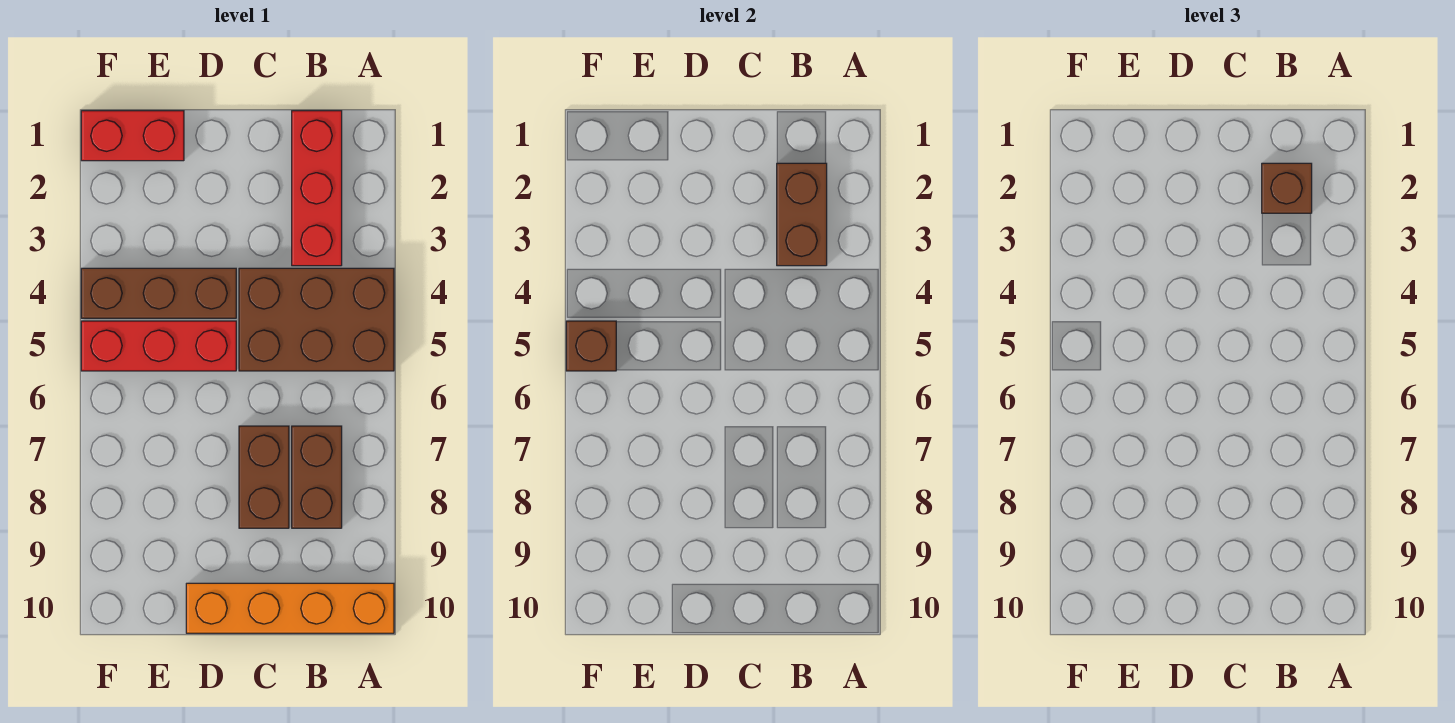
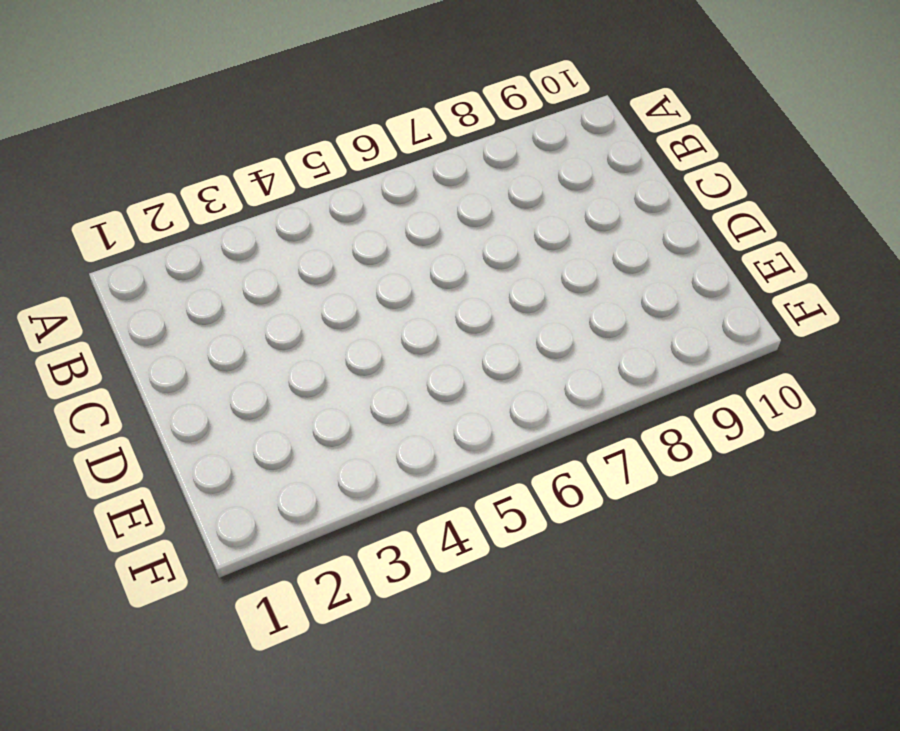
none -> brown 2x3 brick [239,268,394,371]
none -> orange 1x4 brick [186,583,394,633]

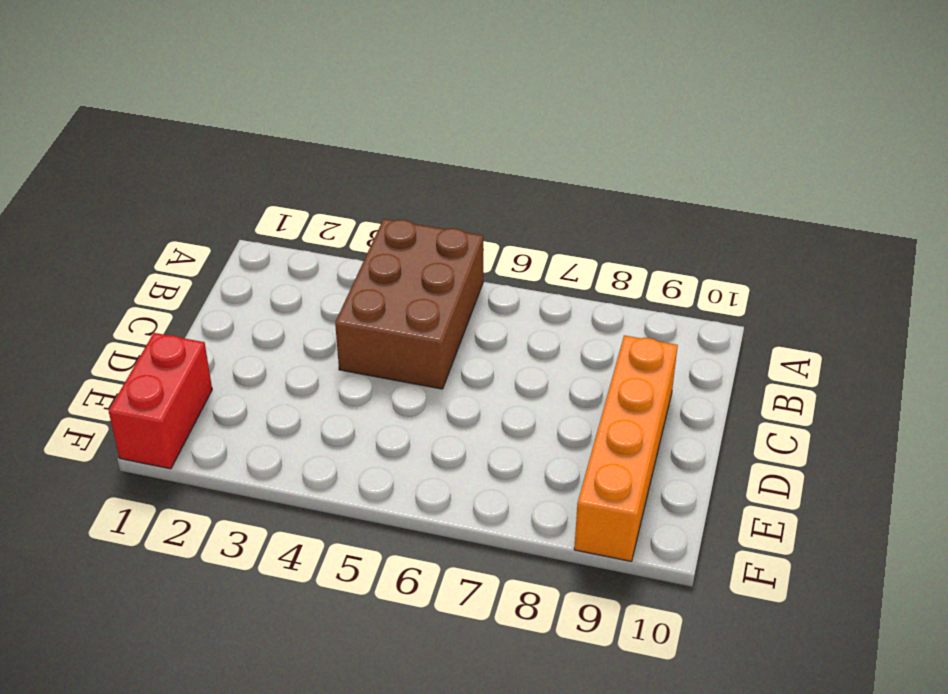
orange 1x4 brick [574,335,678,561] -> orange 1x4 brick moved to [186,583,394,633]
none -> red 1x3 brick [292,111,342,266]
none -> brown 1x2 brick [292,426,342,528]

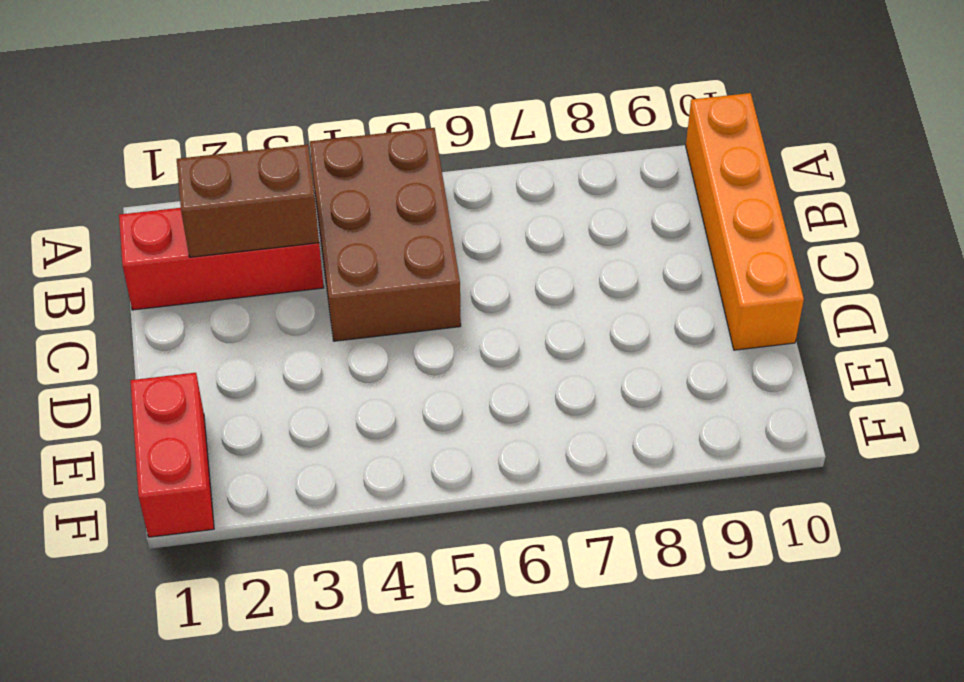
none -> brown 1x2 brick [292,426,342,528]
none -> brown 1x2 brick [239,426,289,528]

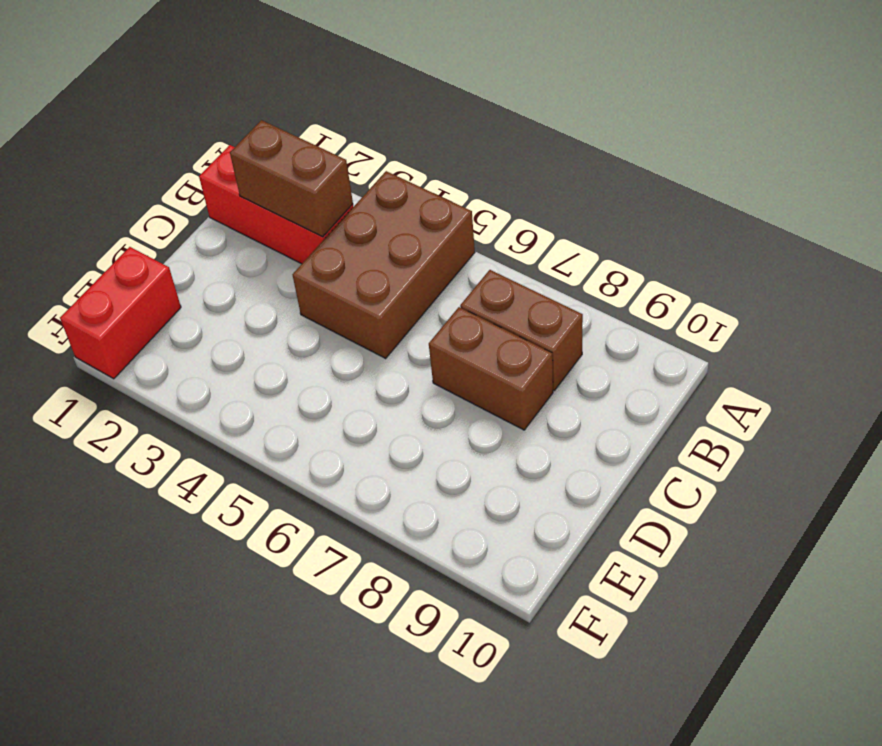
none -> orange 1x4 brick [186,583,394,633]
none -> brown 1x3 brick [81,268,236,318]

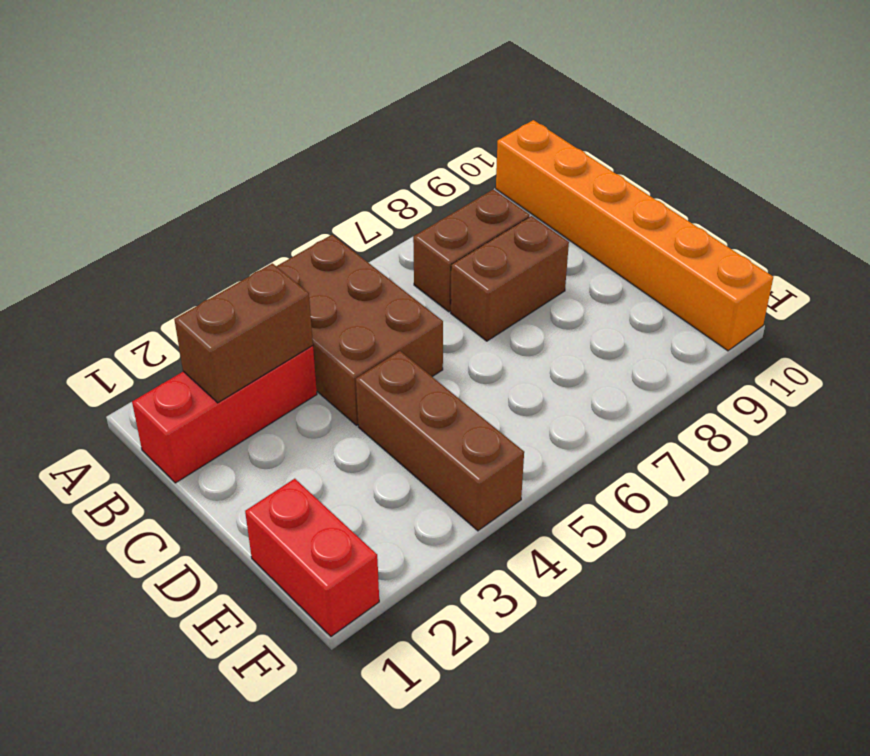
orange 1x6 brick [496,120,773,351] -> orange 1x4 brick [186,583,394,633]
none -> red 1x3 brick [81,321,236,371]
none -> brown 1x1 brick [566,321,616,371]

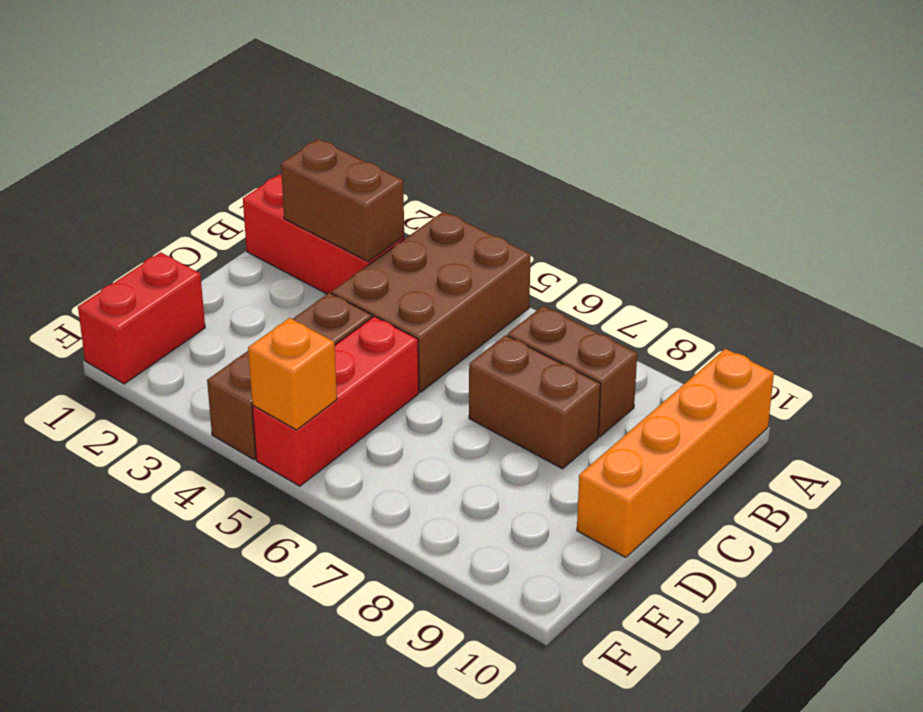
orange 1x1 brick [248,318,337,430] -> brown 1x1 brick [566,321,616,371]
none -> brown 1x1 brick [1262,163,1312,213]

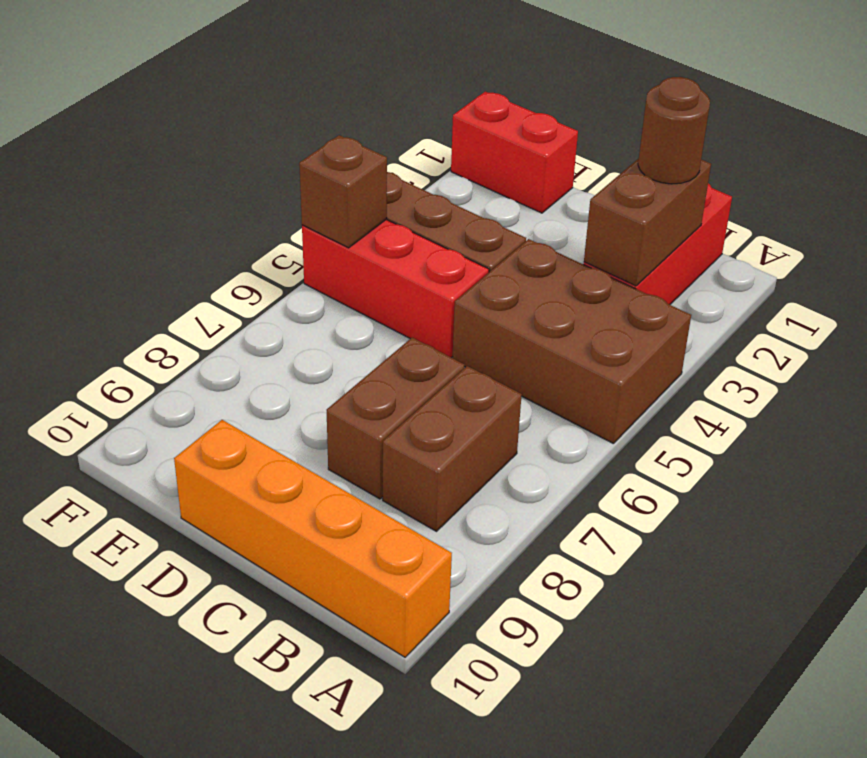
brown 1x1 round brick [638,77,710,184] -> brown 1x1 brick [1262,163,1312,213]

